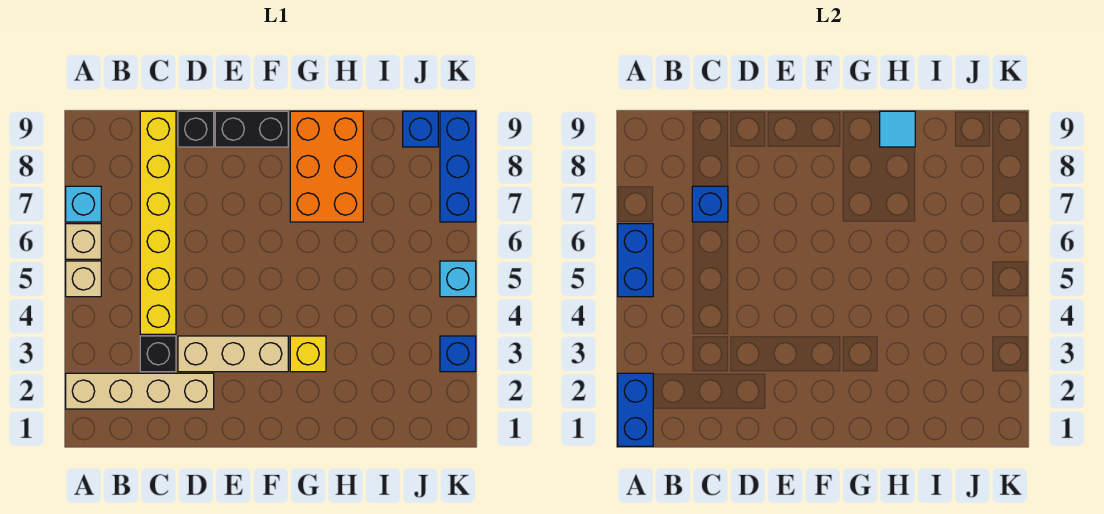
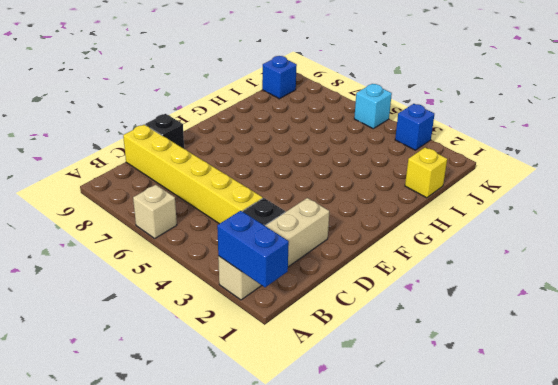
yellow 1x1 brick [405,148,447,198] -> yellow 1x1 brick moved to [290,336,326,372]
none -> tan 1x1 brick [66,261,101,297]
none -> cyan 1x1 brick [66,186,101,222]
none -> tan 1x3 brick [178,336,288,372]

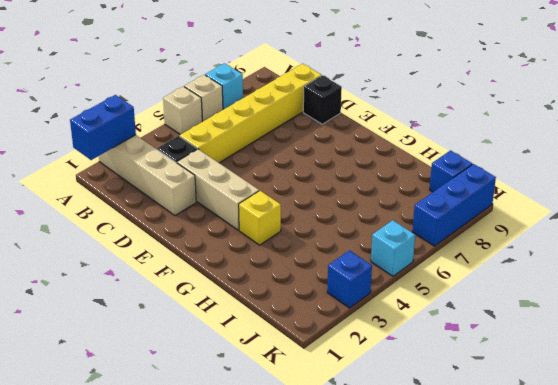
none -> black 1x2 brick [215,111,288,147]
none -> orange 2x3 brick [290,111,363,222]
none -> blue 1x2 brick [618,224,653,297]

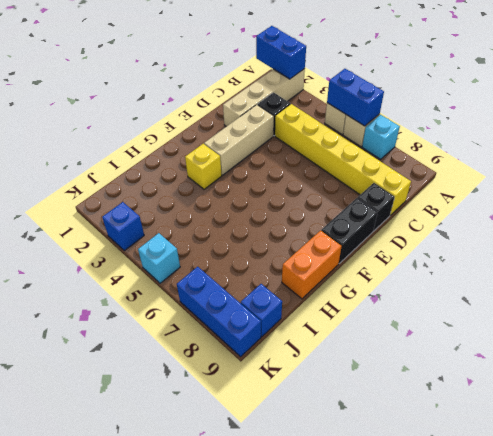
orange 1x2 brick [282,231,342,299] -> orange 2x3 brick [290,111,363,222]
none -> blue 1x1 brick [692,186,728,222]
none -> cyan 1x1 tile [880,111,915,147]

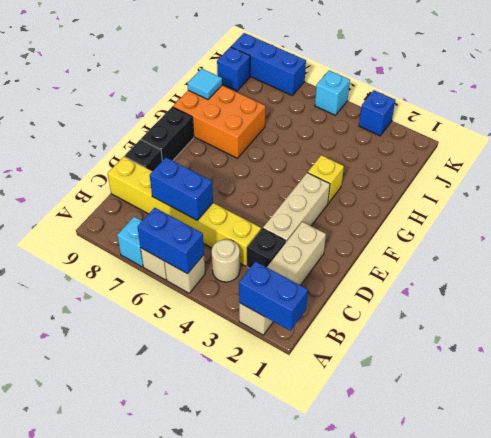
tan 1x1 round brick [212,239,240,282] -> none
blue 1x2 brick [150,158,213,221] -> blue 1x1 brick [692,186,728,222]

